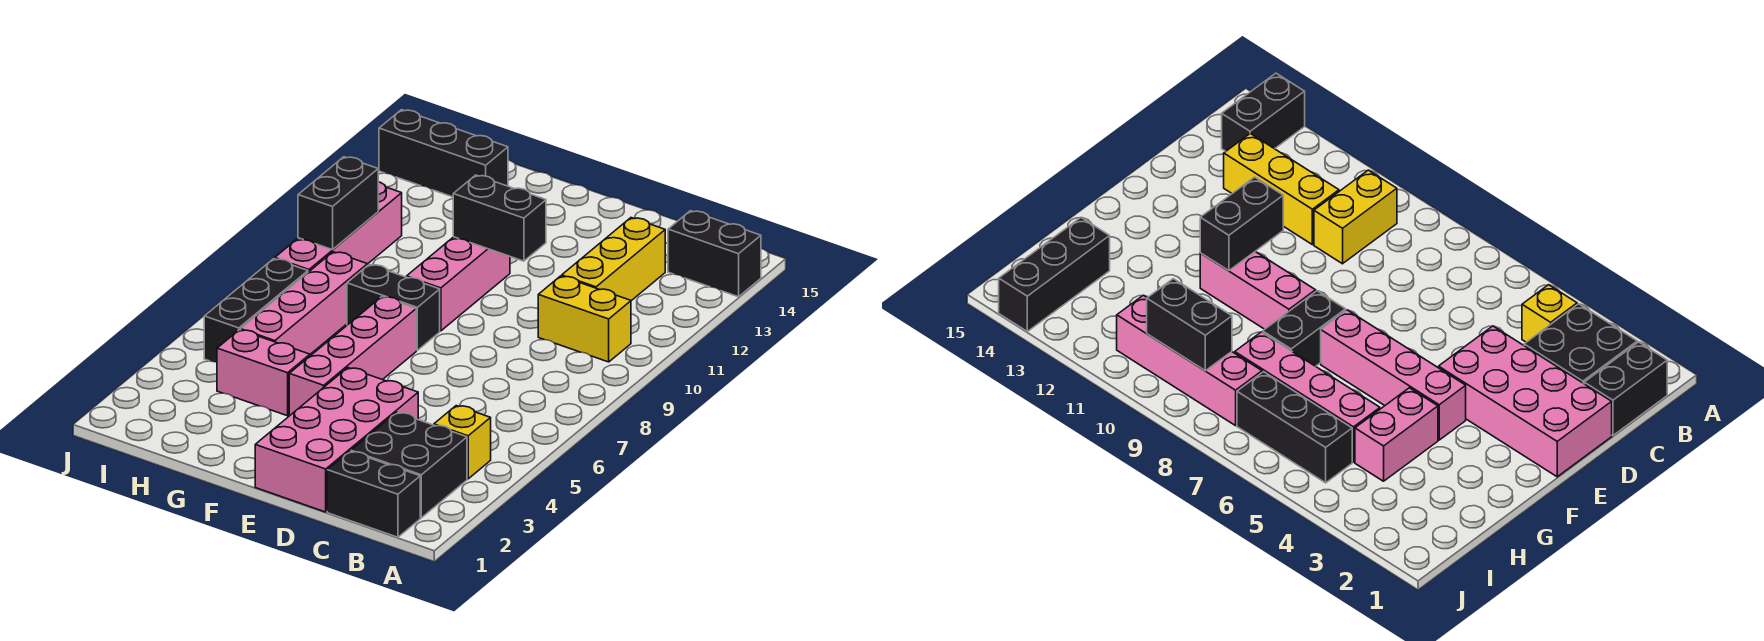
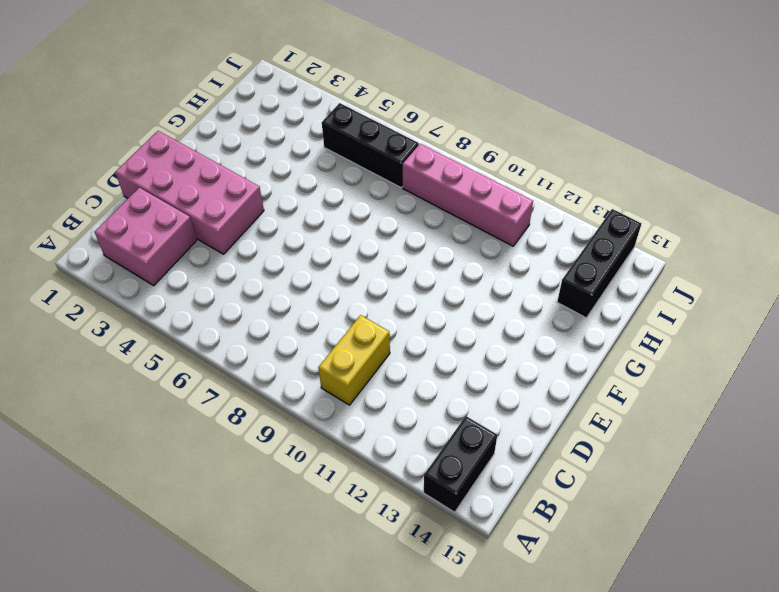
pink 2x2 brick [95,188,197,285] -> black 2x2 brick [351,412,467,518]
none -> black 1x2 brick [327,451,420,537]
none -> yellow 1x1 brick [434,406,491,479]
none -> yellow 1x3 brick [562,218,665,301]

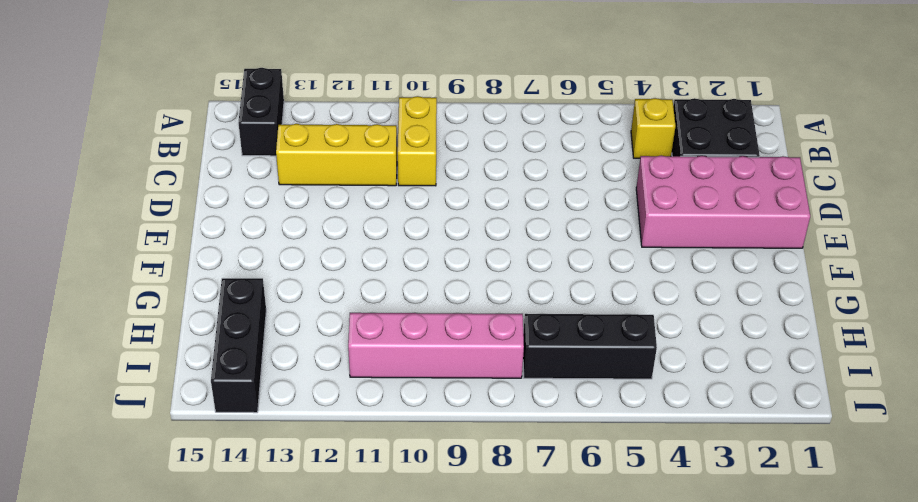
none -> black 1x2 brick [327,451,420,537]
none -> pink 1x4 brick [289,297,416,416]
none -> black 1x2 brick [347,264,440,350]

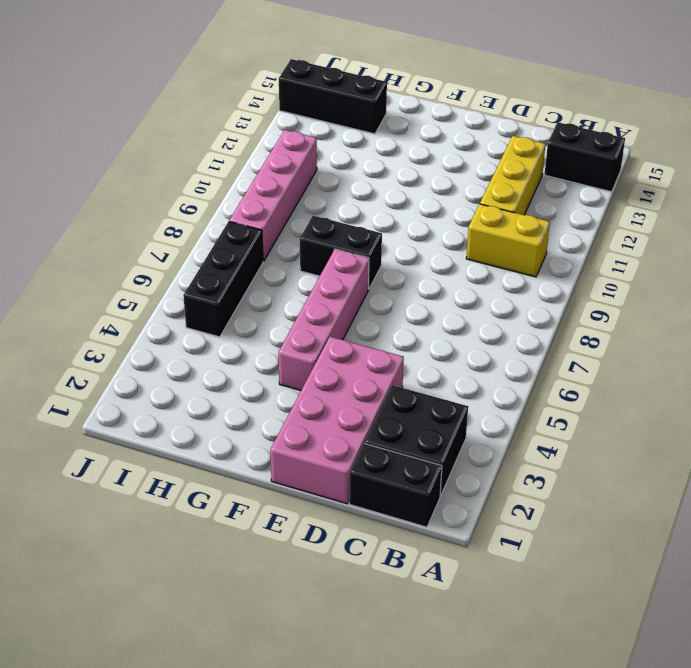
none -> yellow 1x1 brick [434,406,491,479]
none -> pink 1x3 brick [407,237,510,331]
none -> pink 1x2 brick [217,330,310,416]

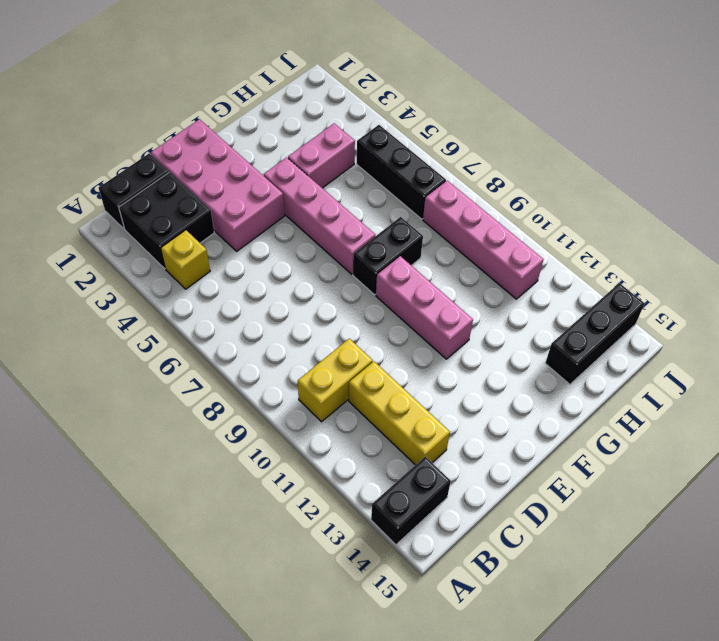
none -> pink 1x4 brick [241,252,368,354]
none -> black 1x2 brick [453,175,546,261]
none -> black 1x2 brick [298,157,378,250]

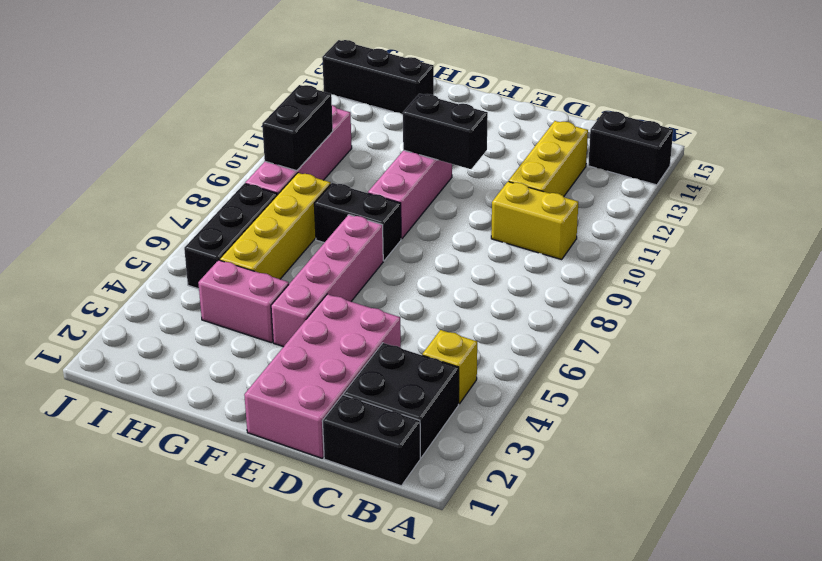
yellow 1x4 brick [220,173,331,279] -> pink 1x4 brick [241,252,368,354]

